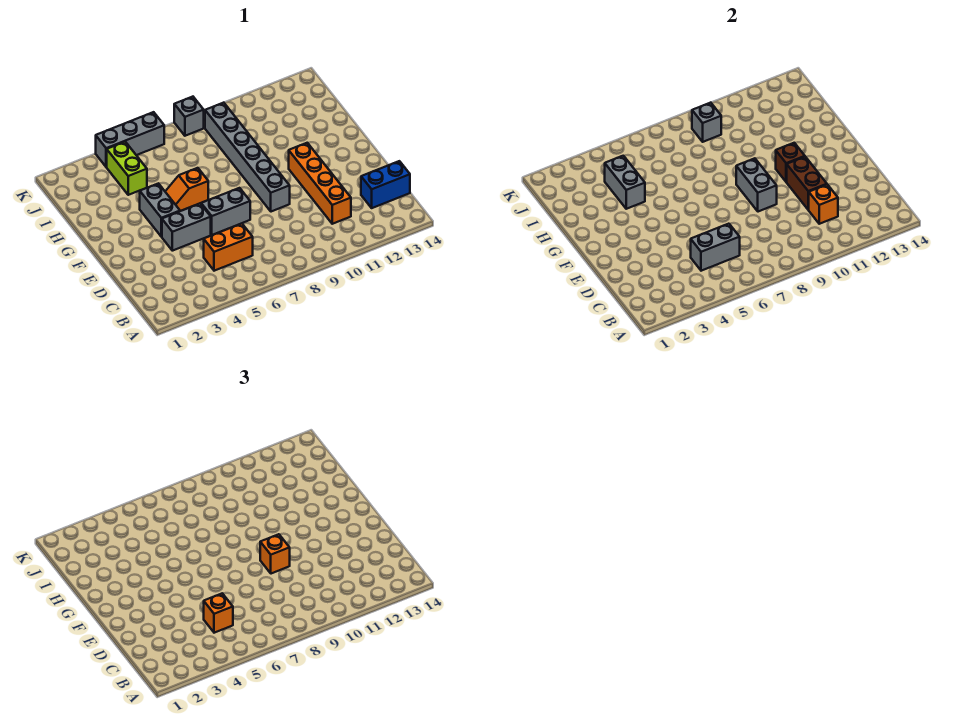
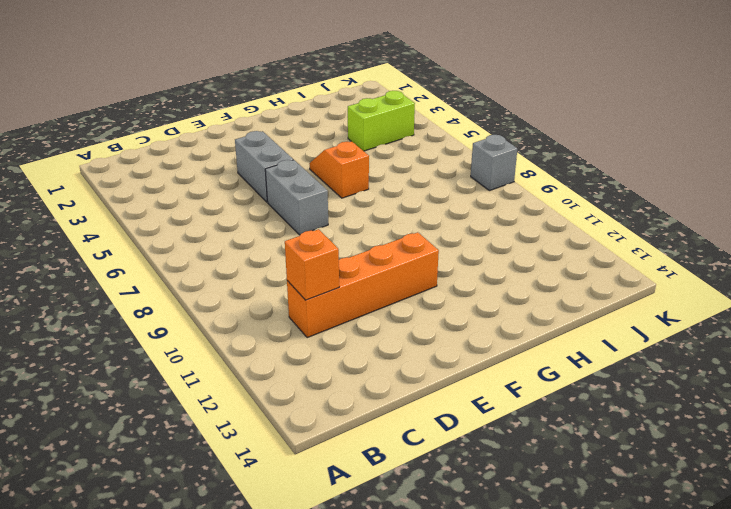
none -> orange 1x2 brick [204,224,253,271]
none -> blue 1x2 brick [361,161,410,208]
none -> grey 1x6 brick [205,103,290,212]

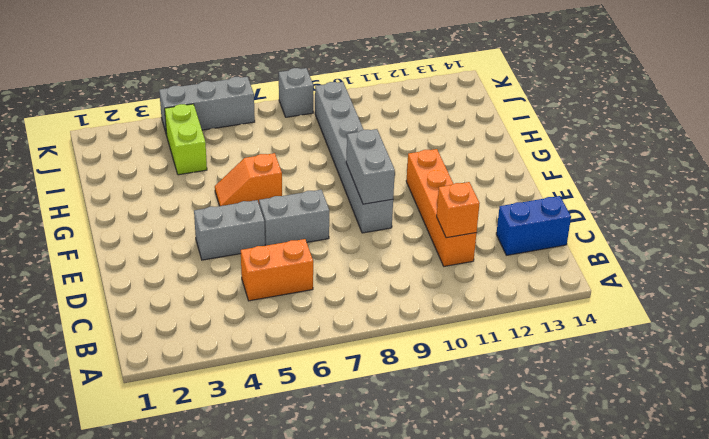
none -> grey 1x2 brick [140,183,180,237]
none -> grey 1x2 brick [691,224,740,271]
none -> brown 1x2 brick [787,157,827,210]

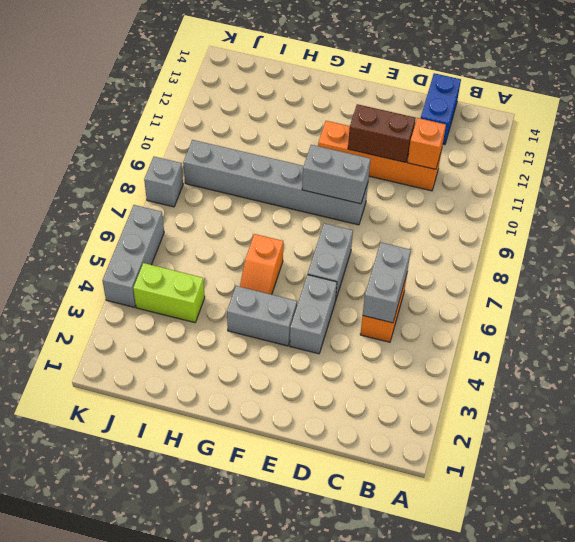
none -> brown 1x1 brick [776,143,805,182]
none -> grey 1x2 brick [605,156,645,209]
none -> grey 1x1 brick [692,103,721,142]

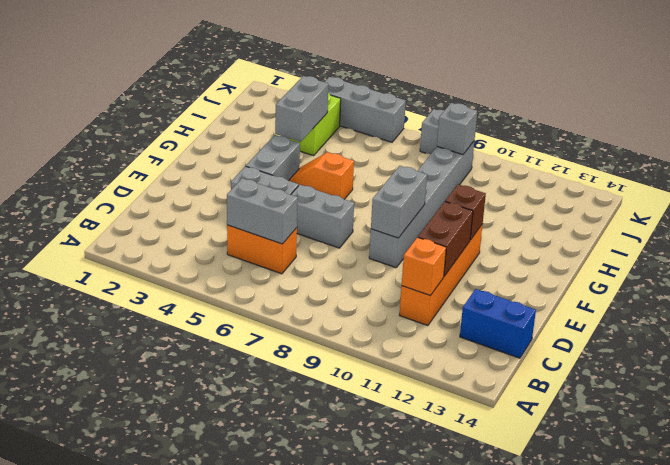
none -> orange 1x1 brick [204,593,233,633]
none -> orange 1x1 brick [260,534,290,574]

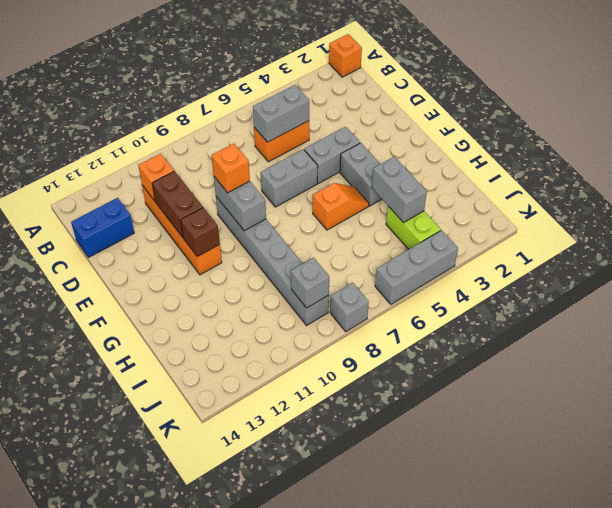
orange 1x1 brick [329,34,362,77] -> orange 1x1 brick moved to [204,593,233,633]

